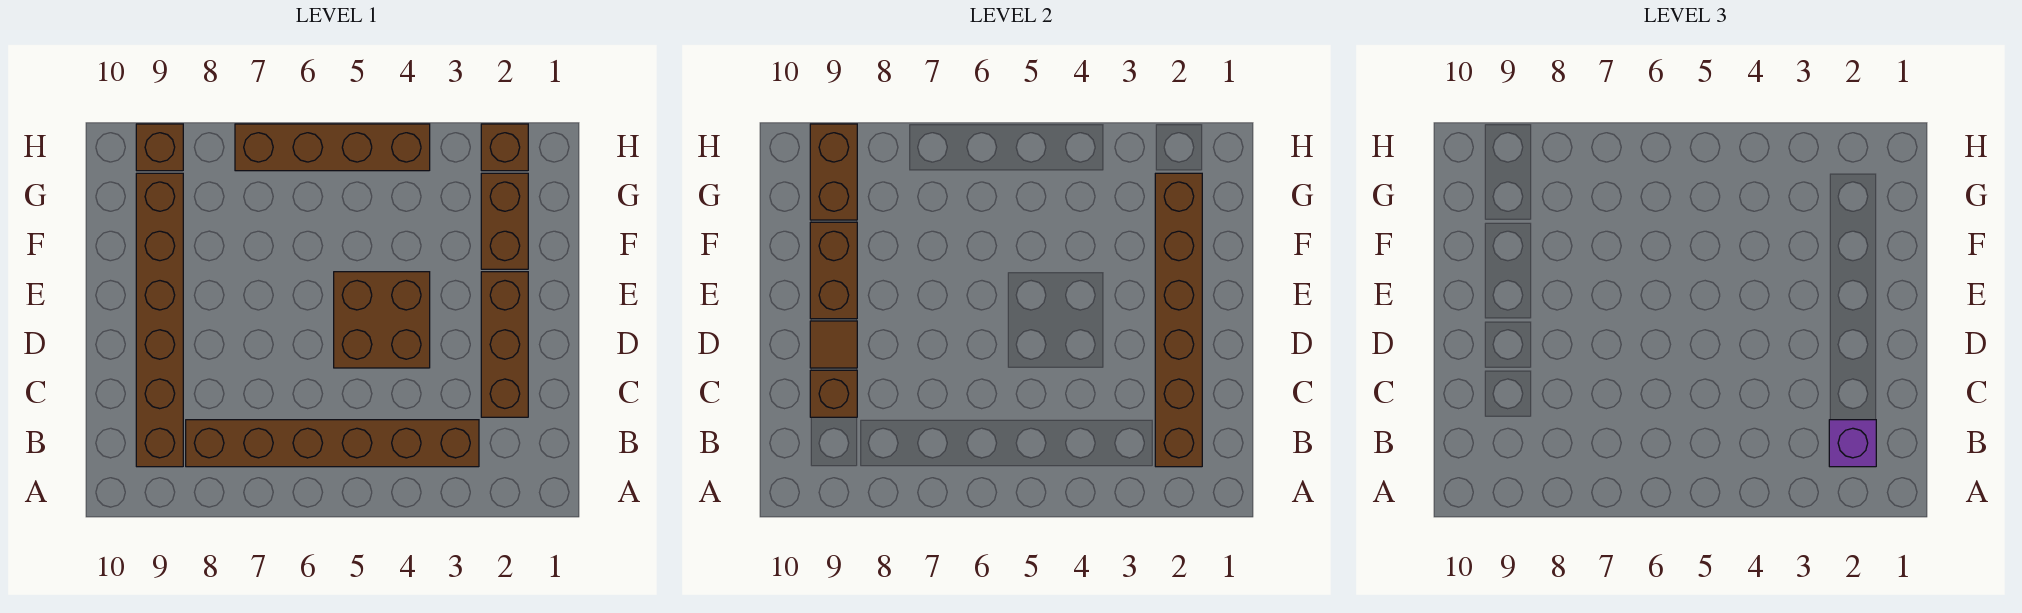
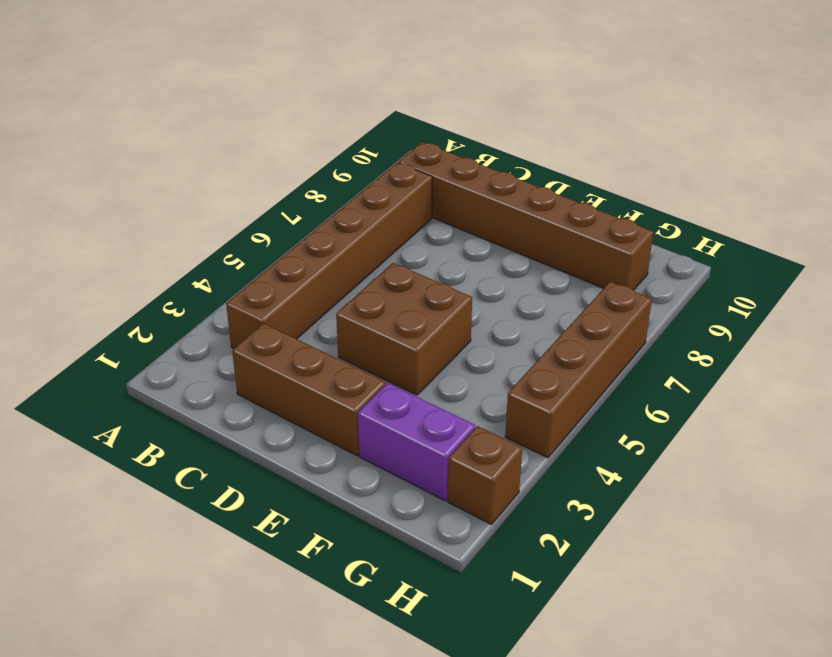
purple 1x2 brick [358,383,475,501] -> brown 1x2 brick [481,173,528,269]
none -> brown 1x1 brick [136,124,183,171]
none -> brown 1x6 brick [1155,173,1202,467]
none -> brown 1x1 brick [810,370,857,417]

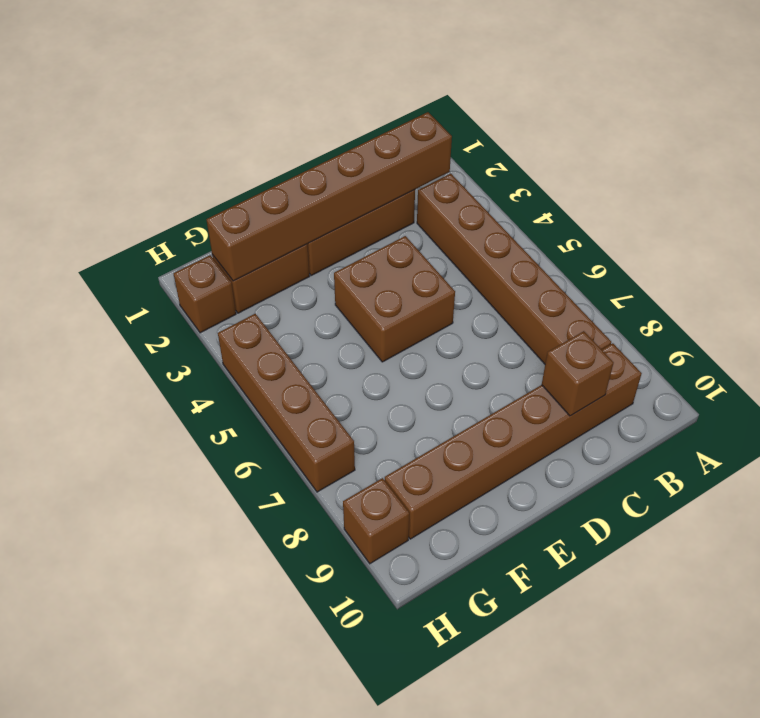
none -> brown 1x1 tile [810,321,857,368]
none -> brown 1x2 brick [810,222,857,319]
none -> brown 1x2 brick [810,124,857,220]

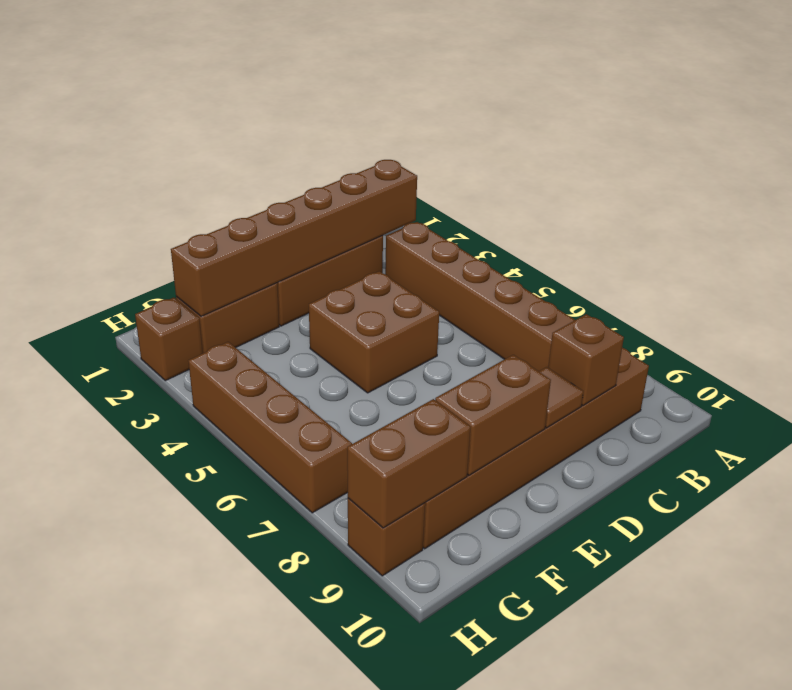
none -> purple 1x1 brick [1829,420,1876,467]

